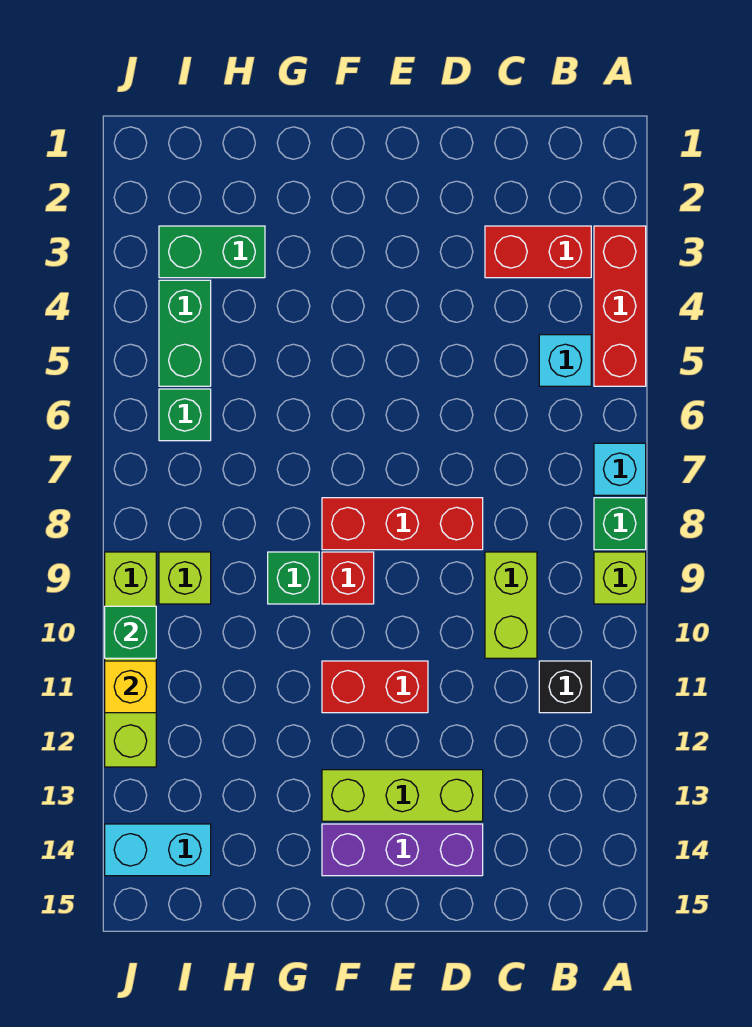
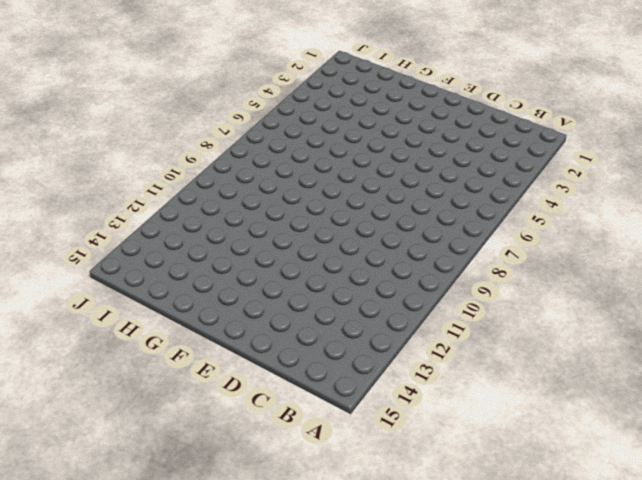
none -> red 1x3 brick [594,226,646,386]
none -> cyan 1x1 brick [594,443,646,495]
none -> green 1x1 brick [594,498,646,550]

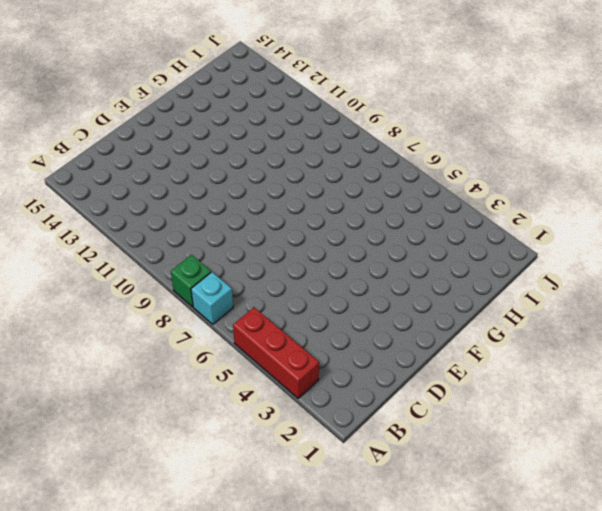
none -> lime 1x1 brick [594,552,646,604]
none -> red 1x2 brick [485,226,591,278]
none -> cyan 1x1 brick [539,335,591,386]

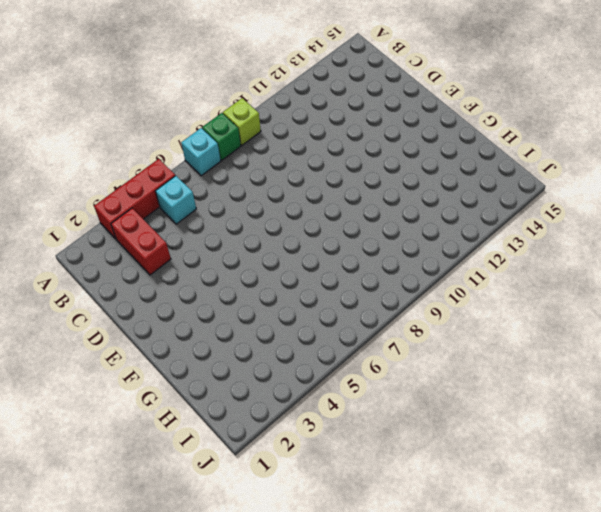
none -> black 1x1 brick [539,661,591,713]
none -> lime 1x2 brick [485,552,537,658]
none -> red 1x3 brick [322,498,483,550]

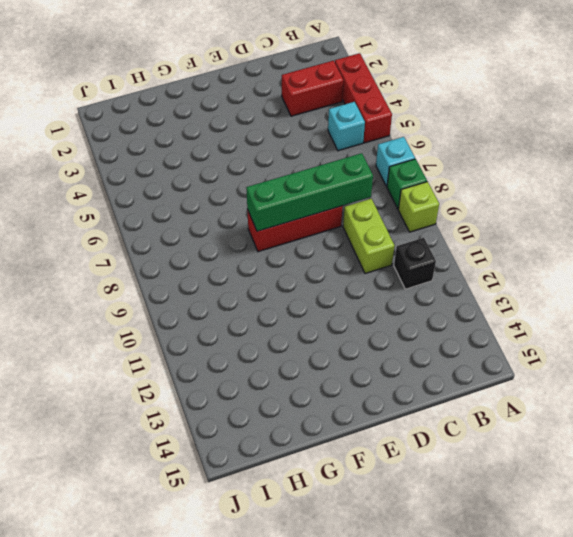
green 1x4 brick [246,153,373,231] -> none
none -> lime 1x3 brick [322,770,483,821]
none -> purple 1x3 brick [322,824,483,876]
none -> red 1x2 brick [322,661,428,713]

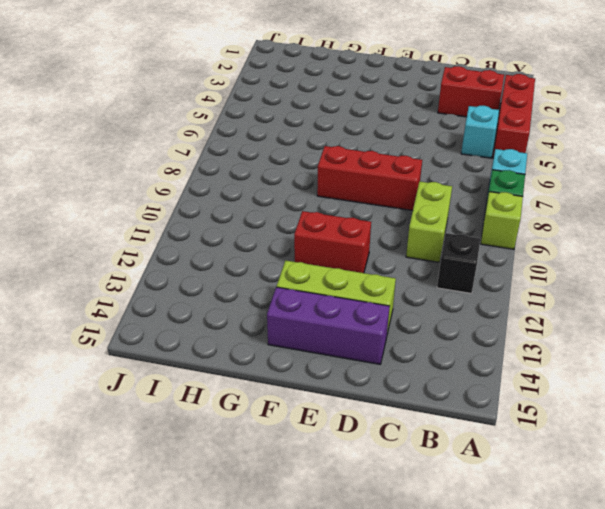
none -> red 1x1 brick [322,552,374,604]
none -> green 1x1 brick [268,552,319,604]
none -> green 1x2 brick [159,226,265,278]

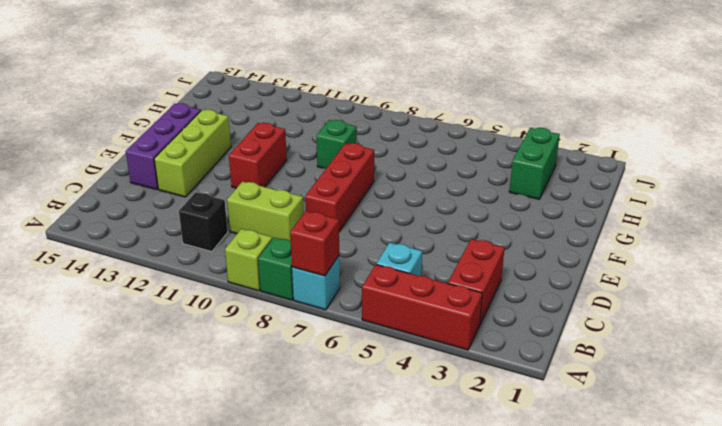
red 1x1 brick [290,211,339,276] -> red 1x1 brick moved to [322,552,374,604]
none -> green 1x2 brick [159,280,211,386]
none -> green 1x1 brick [159,389,211,441]
none -> lime 1x1 brick [159,552,211,604]

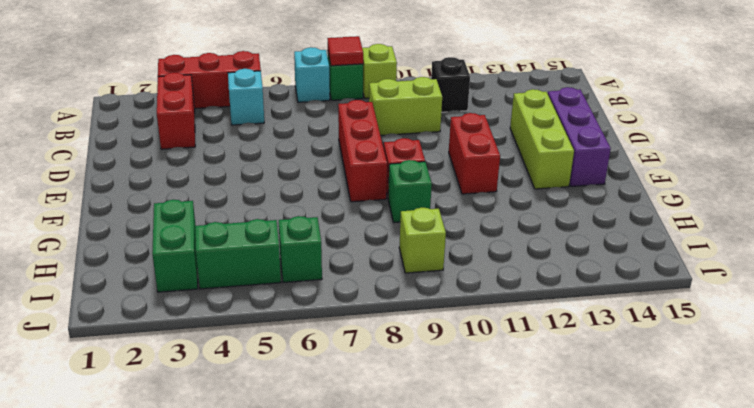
red 1x1 tile [328,36,363,66] -> none
none -> cyan 1x2 brick [105,824,211,876]
none -> lime 1x4 brick [105,552,156,767]
none -> green 1x1 brick [105,606,156,658]

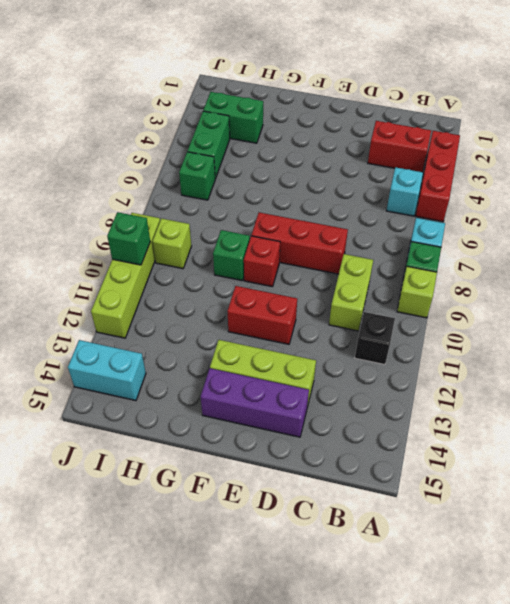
none -> yellow 1x1 brick [105,661,156,713]

